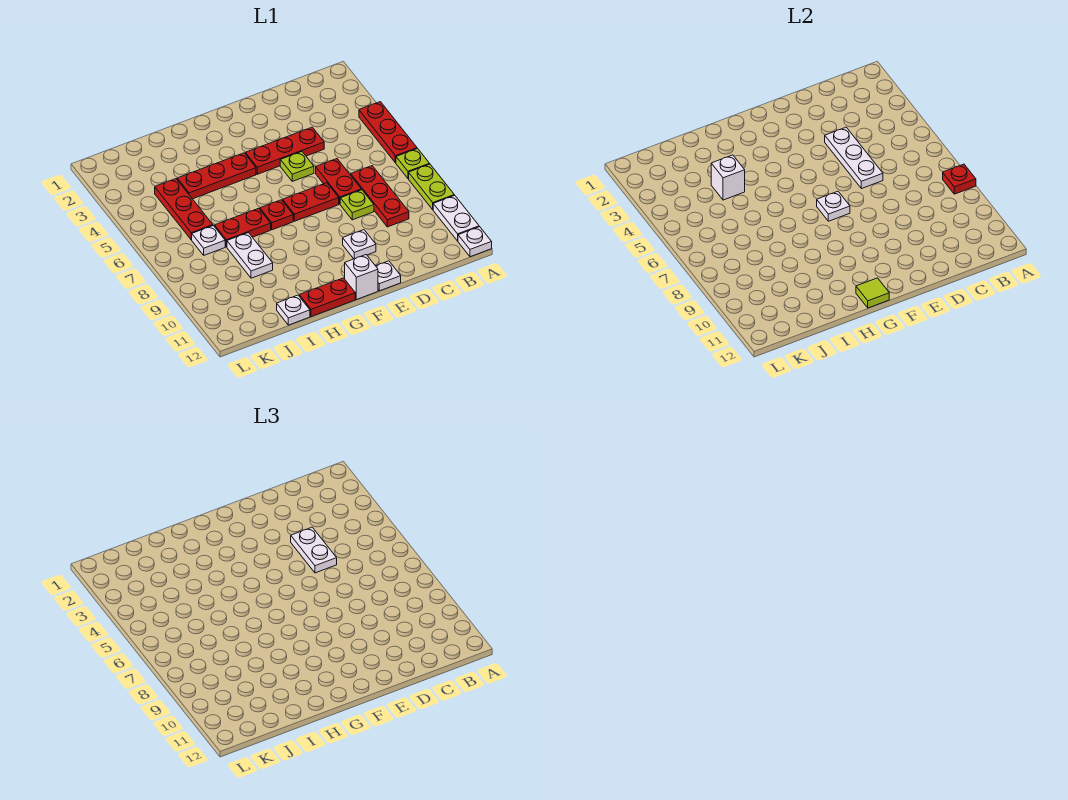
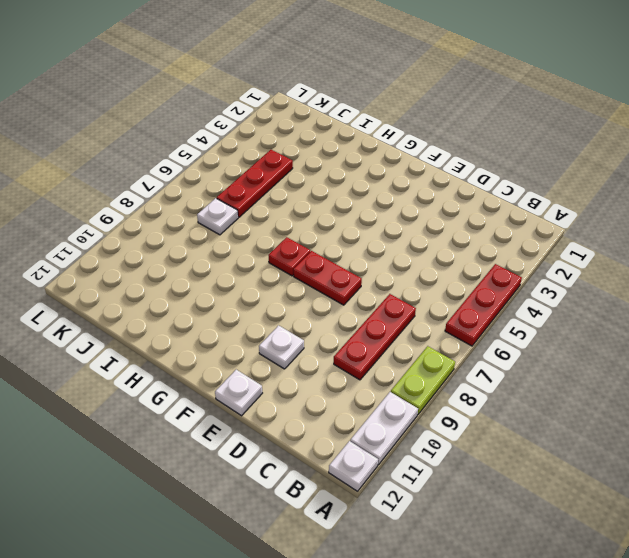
none -> lime 1x1 plate [396,149,430,178]
none -> red 1x3 plate [245,127,324,174]
none -> red 1x2 plate [316,159,361,204]

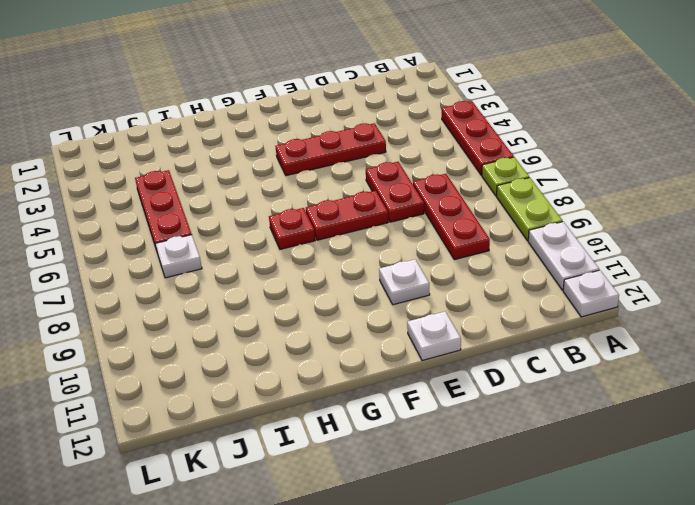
none -> lime 1x1 plate [340,190,374,220]
none -> lime 1x1 plate [280,152,314,181]
none -> white 1x1 brick [345,255,378,300]

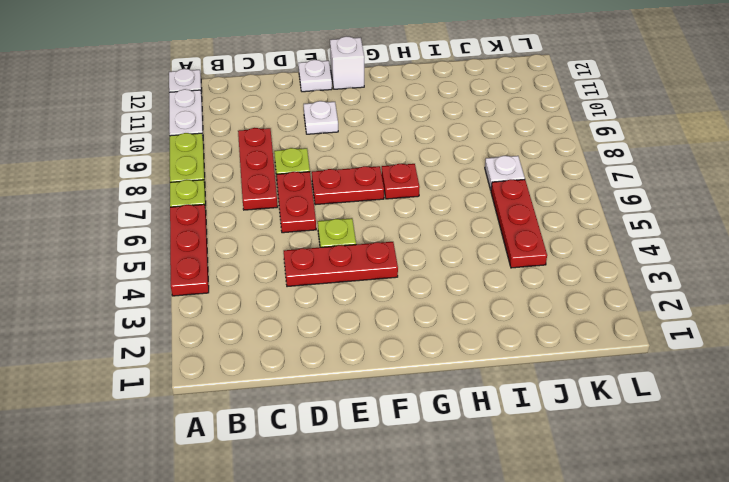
none -> red 1x3 plate [177,153,256,199]
none -> red 1x2 plate [299,278,355,317]
none -> red 1x2 plate [215,208,271,247]

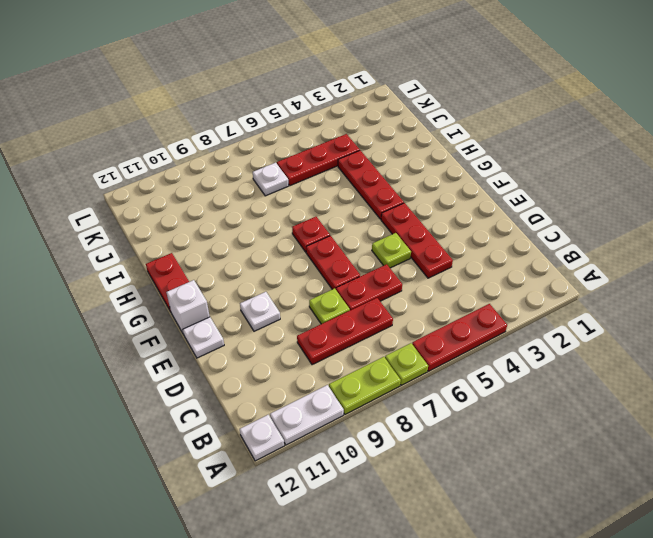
none -> red 1x2 plate [215,208,271,247]
none -> white 1x2 plate [227,233,273,278]
none -> white 1x1 plate [277,295,310,325]

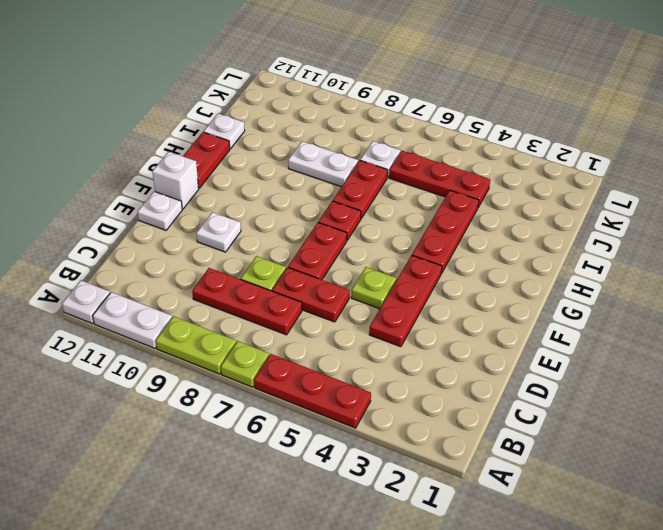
none -> red 1x1 plate [943,164,976,194]
none -> white 1x3 plate [825,127,883,189]
none -> white 1x1 plate [817,191,850,221]

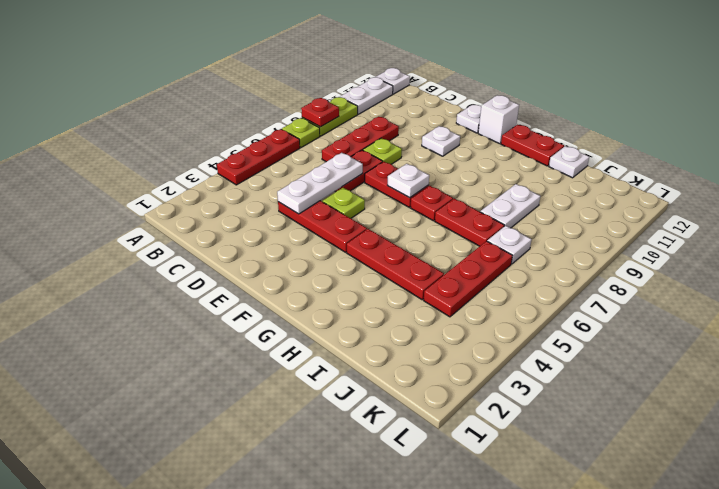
none -> lime 1x1 tile [856,278,889,308]
none -> white 1x1 brick [711,155,745,200]
none -> white 1x2 plate [291,527,337,573]

